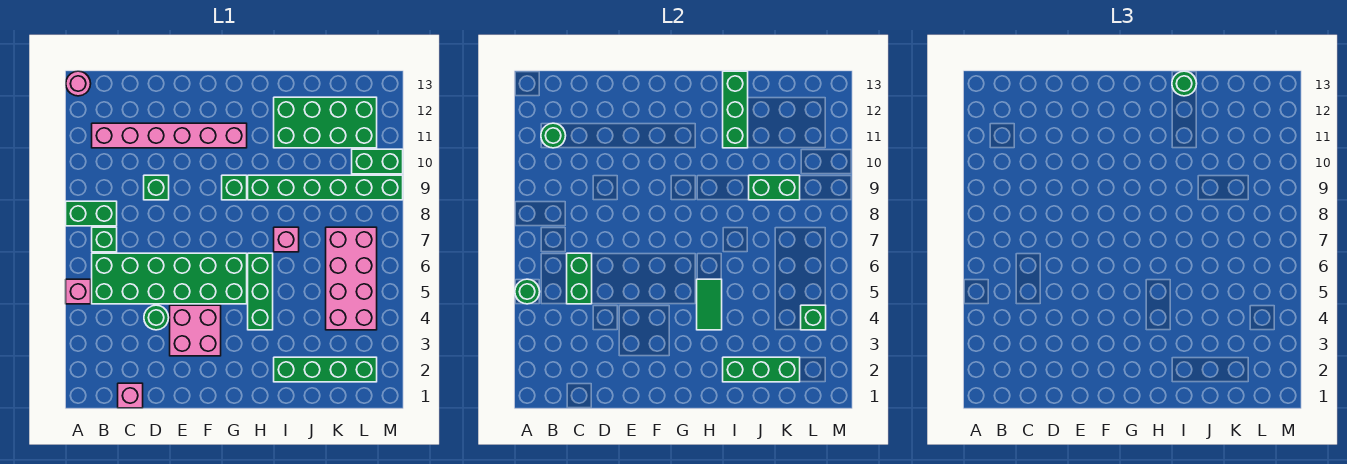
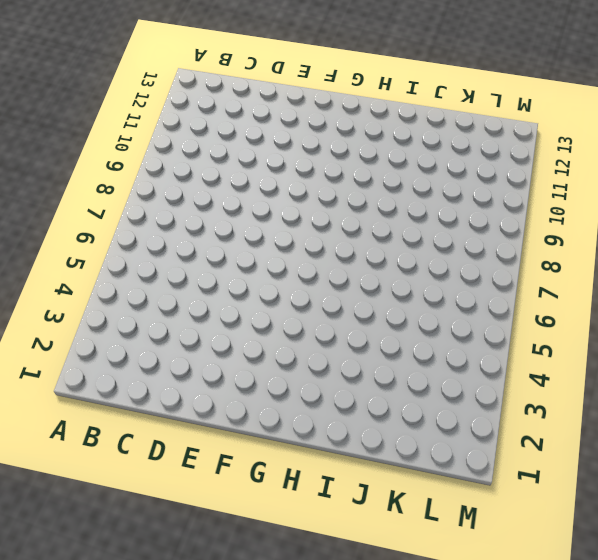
none -> pink 1x1 brick [66,279,91,304]
none -> green 1x2 brick [66,201,117,226]
none -> pink 1x1 round brick [66,71,91,96]

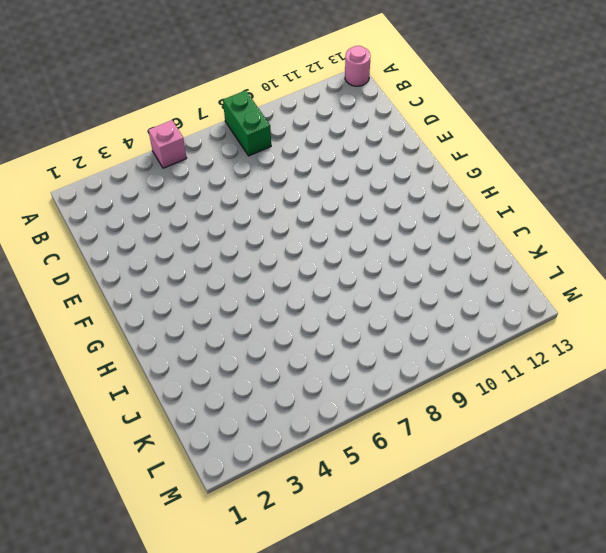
none -> green 2x6 brick [92,253,247,304]
none -> green 1x1 brick [92,227,117,252]
none -> pink 1x6 brick [92,123,247,148]

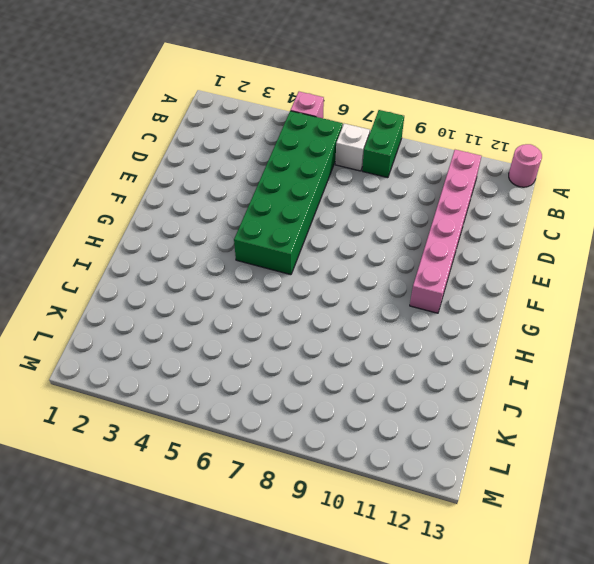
white 1x1 brick [335,124,370,171] -> green 1x1 brick [92,227,117,252]
none -> pink 1x1 brick [118,383,143,408]
none -> green 1x1 round brick [144,305,169,330]
none -> green 1x1 brick [144,175,169,200]

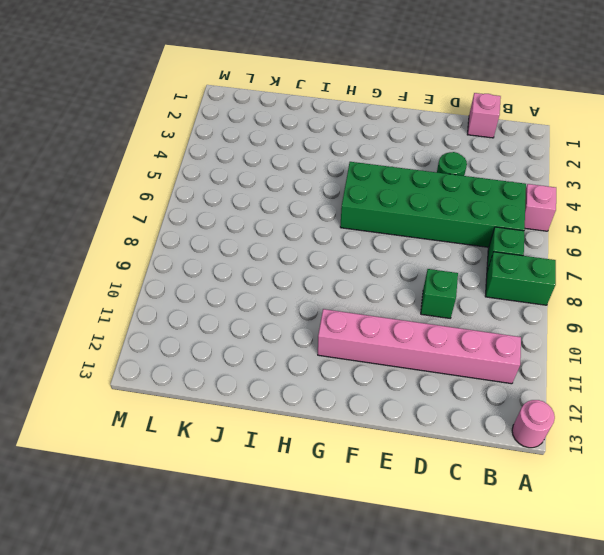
none -> pink 2x2 brick [170,305,221,356]
none -> green 1x1 brick [222,175,247,200]
none -> green 1x3 brick [248,253,273,330]

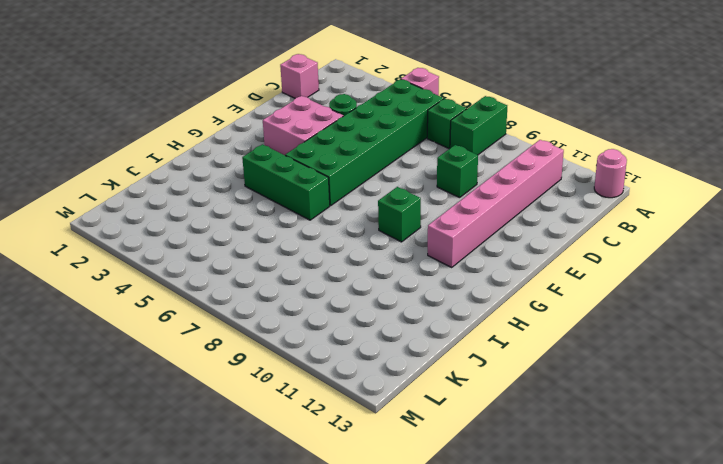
none -> green 1x6 brick [248,175,403,200]
none -> green 1x4 brick [274,357,377,382]
none -> pink 1x1 brick [274,227,299,252]

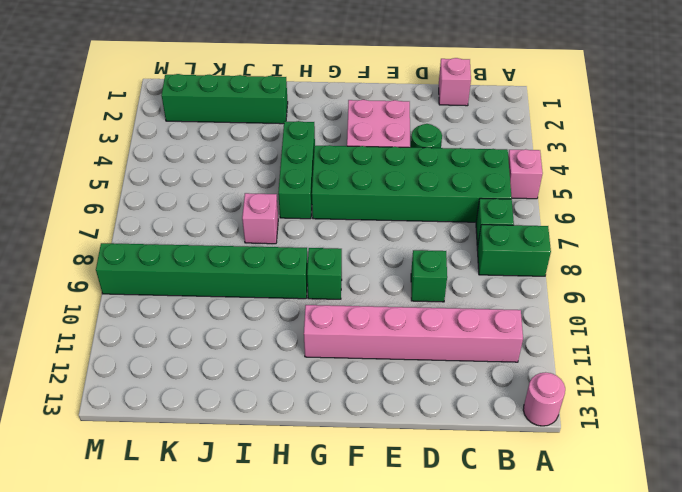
none -> green 2x4 brick [274,97,377,148]
none -> pink 2x4 brick [326,227,377,330]
none -> green 1x2 brick [352,149,403,174]

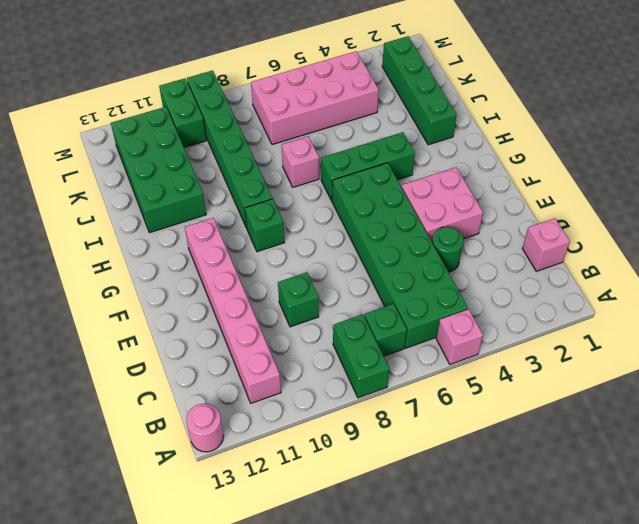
none -> green 1x1 round brick [515,279,540,304]
none -> green 1x1 round brick [541,123,566,148]
none -> green 1x2 brick [567,253,592,304]

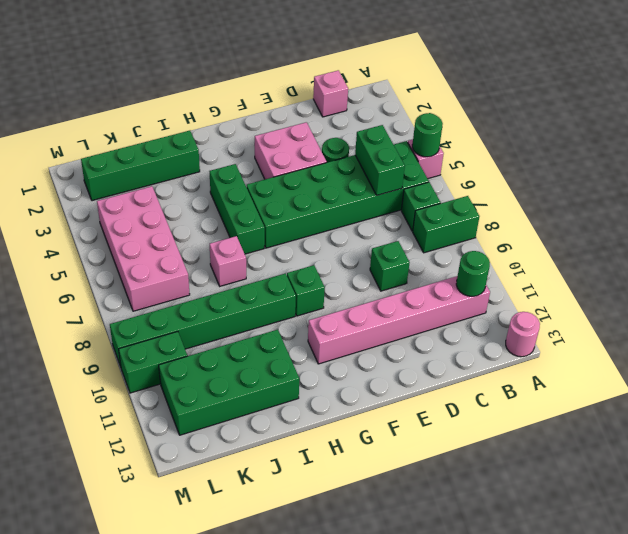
none -> green 1x2 tile [697,279,722,330]
none -> green 1x3 brick [723,357,800,382]
none -> green 1x3 brick [723,71,748,148]

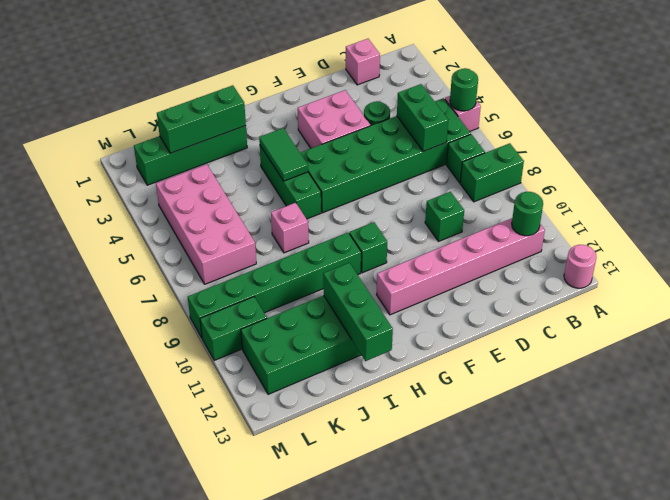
none -> green 1x2 brick [749,175,800,200]
none -> green 1x1 brick [801,305,826,330]
none -> green 1x1 round brick [1172,71,1197,96]

